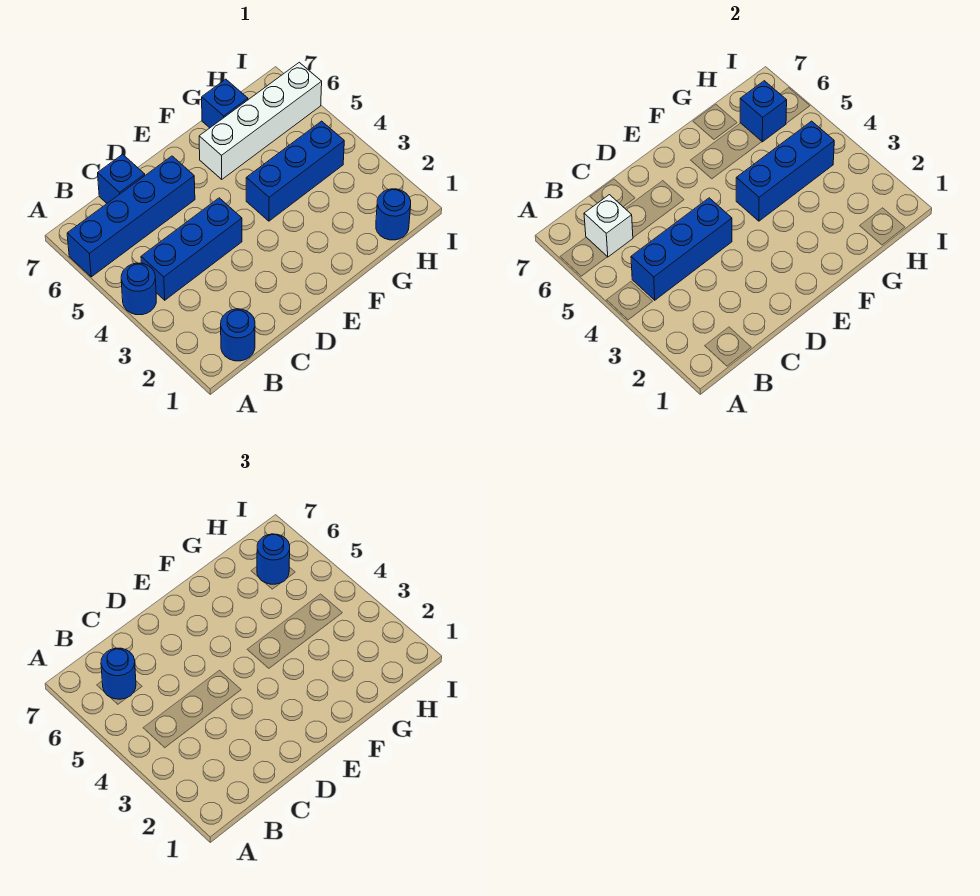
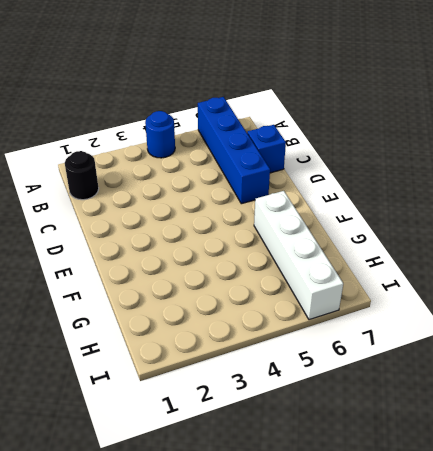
black 1x1 round brick [65,151,99,200] -> blue 1x1 round brick [221,309,255,361]
none -> blue 1x3 brick [141,198,242,300]
none -> blue 1x3 brick [246,121,344,221]
none -> blue 1x1 brick [202,79,248,128]

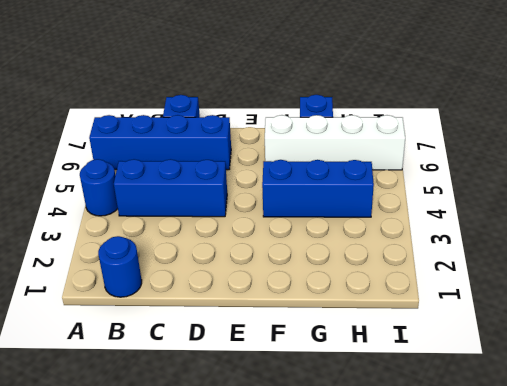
none -> blue 1x1 round brick [376,189,411,240]
none -> blue 1x3 brick [631,198,732,300]
none -> white 1x1 brick [584,195,633,257]

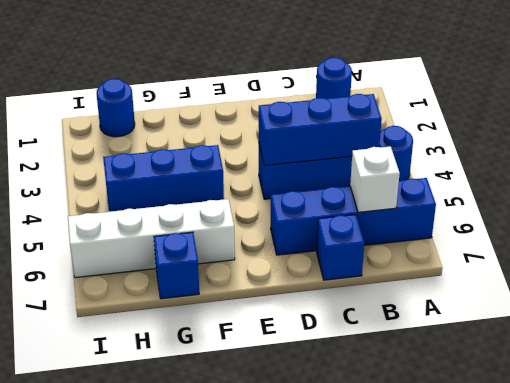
none -> blue 1x3 brick [736,121,834,221]
none -> blue 1x1 brick [740,81,787,142]
none -> blue 1x1 round brick [101,648,136,699]

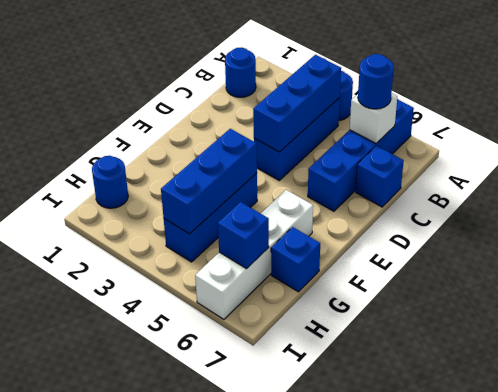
none -> blue 1x1 round brick [257,534,290,584]

